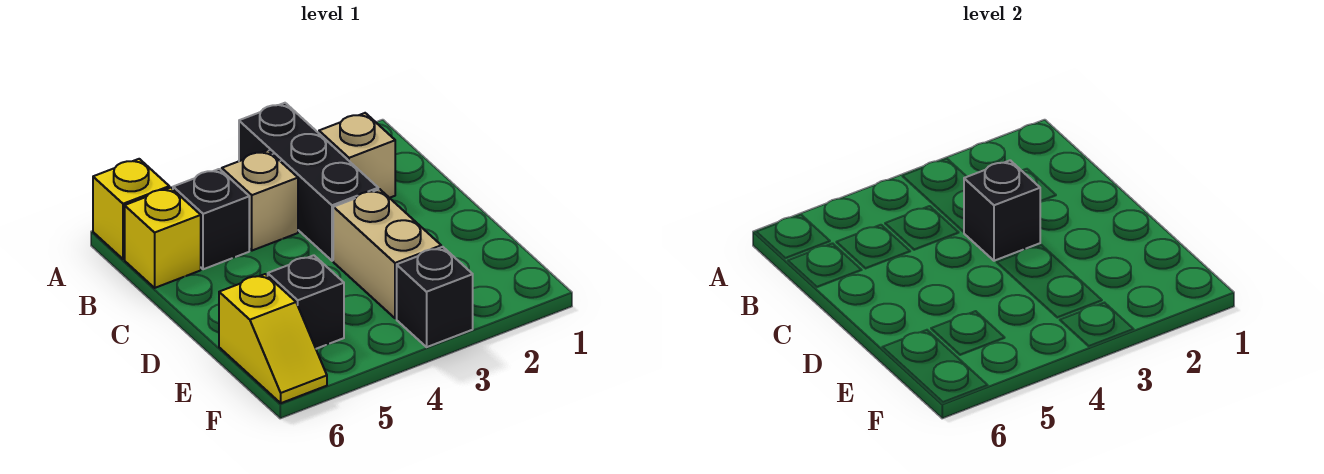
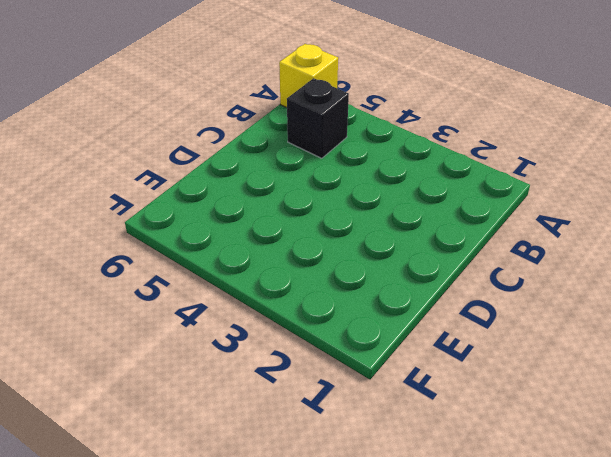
none -> black 1x3 brick [239,103,378,261]
none -> tan 1x1 brick [319,113,395,198]

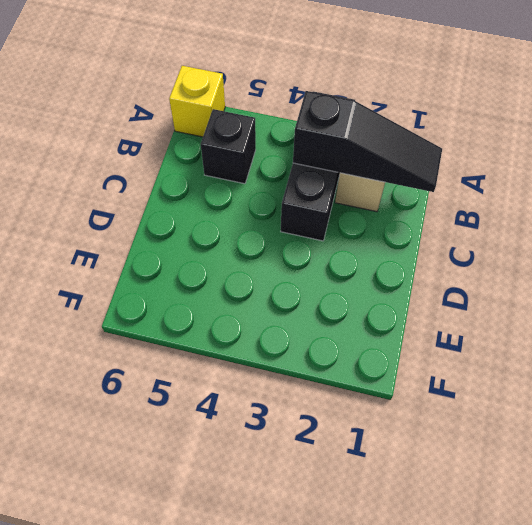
black 1x3 slope [293,91,442,192] -> none
none -> tan 1x1 brick [222,150,298,251]
none -> yellow 1x1 brick [125,188,201,288]

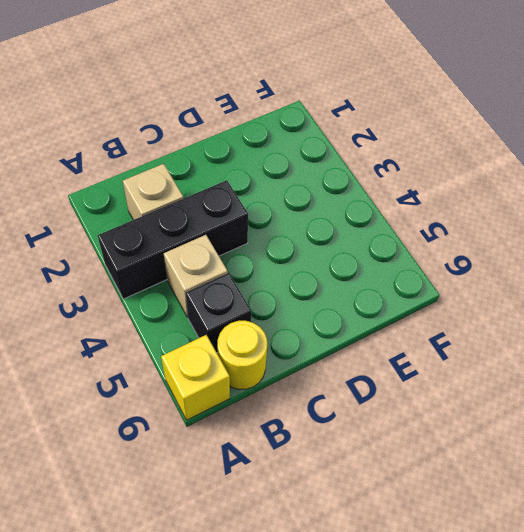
yellow 1x1 round brick [218,321,267,389] -> yellow 1x1 brick [125,188,201,288]
none -> tan 1x2 brick [333,189,441,318]
none -> black 1x1 brick [268,255,344,349]

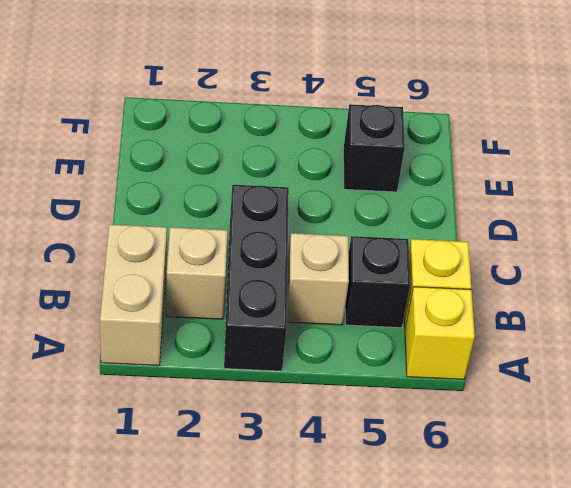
tan 1x2 brick [100,224,167,366] -> tan 1x2 brick moved to [333,189,441,318]
none -> yellow 1x2 slope [219,274,327,403]
none -> black 1x1 brick [397,247,473,347]

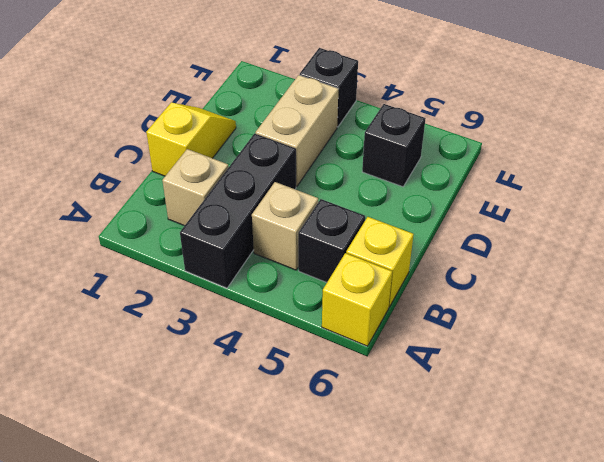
yellow 1x2 slope [146,103,236,176] -> yellow 1x2 slope moved to [219,274,327,403]
none -> black 1x1 brick [964,160,1040,261]

